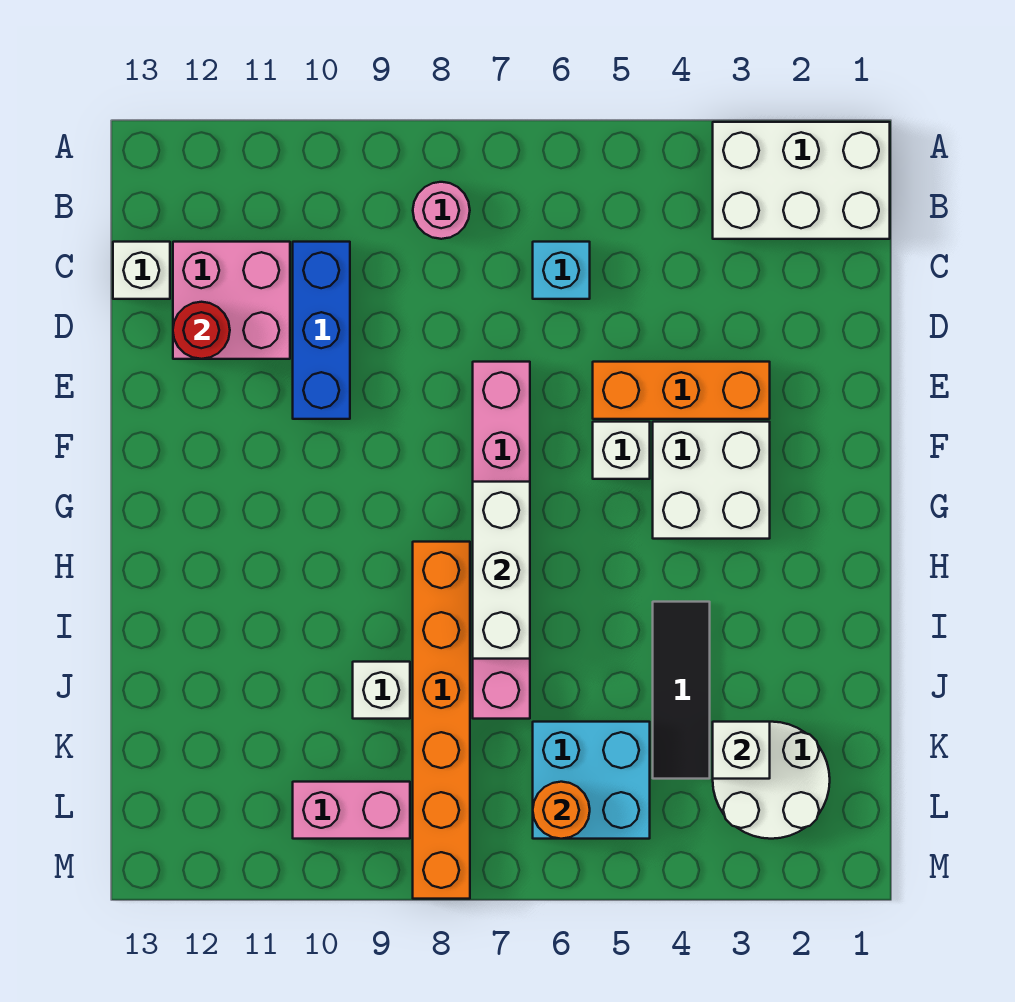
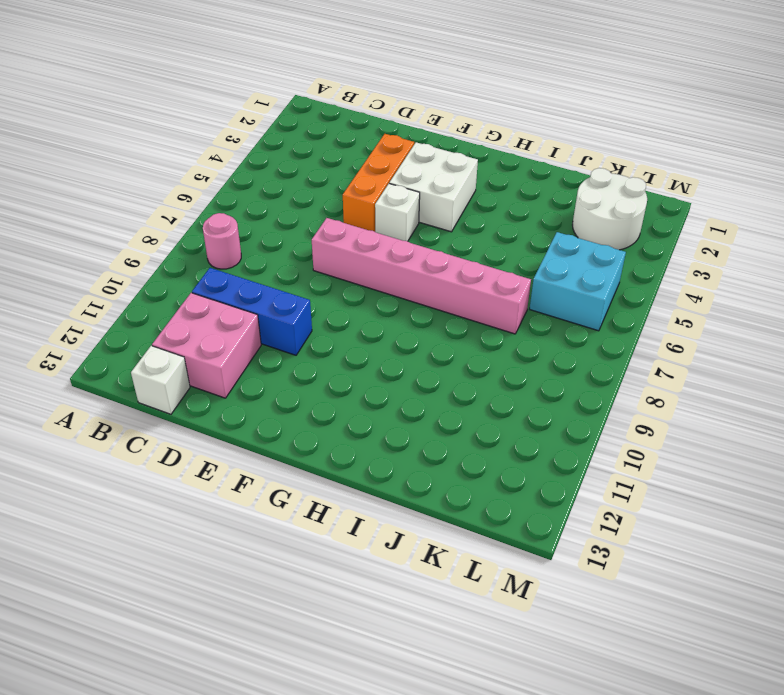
none -> white 2x3 brick [713,122,890,239]
none -> cyan 1x1 brick [533,242,590,299]
none -> orange 1x6 brick [413,542,470,899]

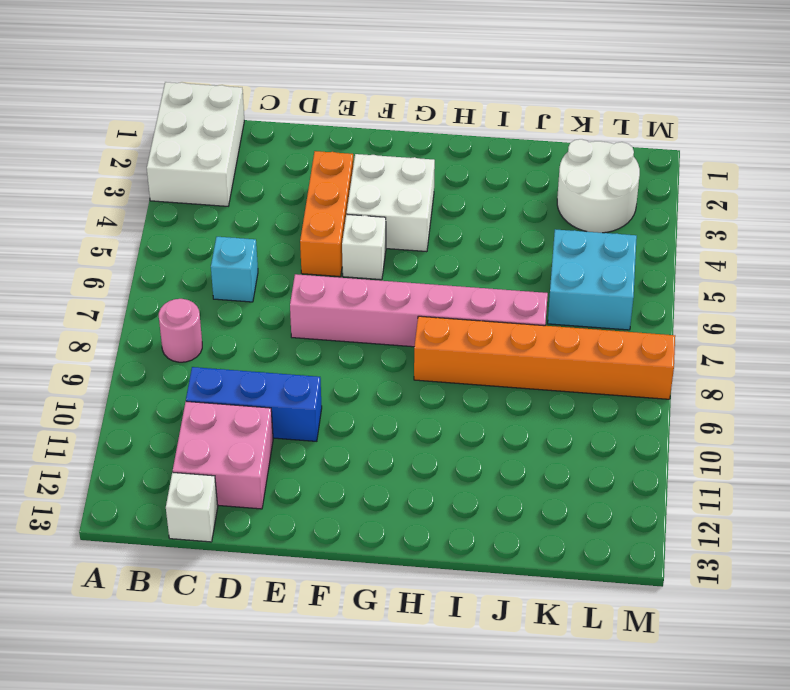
none -> black 1x3 tile [653,602,710,779]
none -> white 1x1 brick [353,662,410,719]
none -> pink 1x2 brick [293,782,410,839]

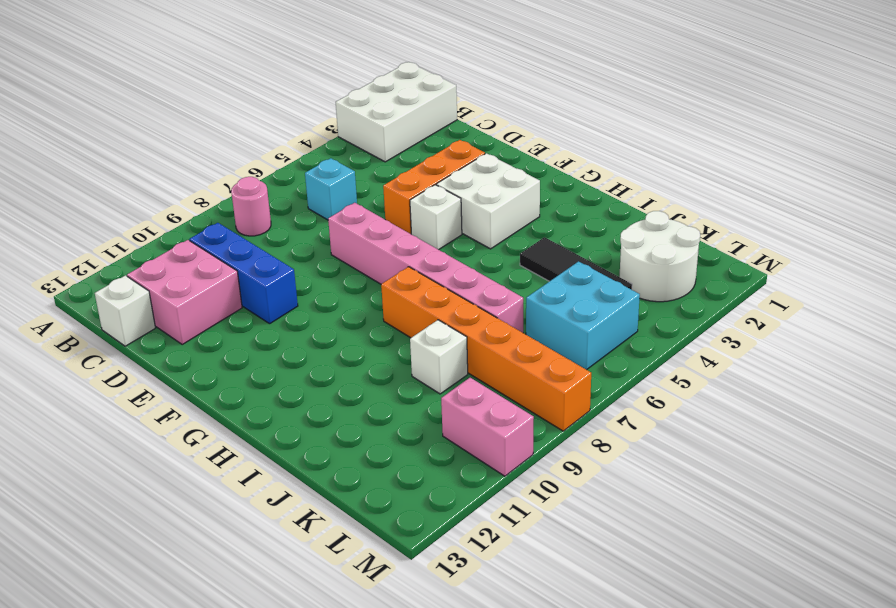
pink 1x2 brick [441,378,534,476] -> pink 1x2 brick turned to [293,782,410,839]
none -> red 1x1 round brick [173,302,230,359]
none -> white 1x3 brick [473,482,530,659]
none -> white 1x1 brick [713,722,770,779]

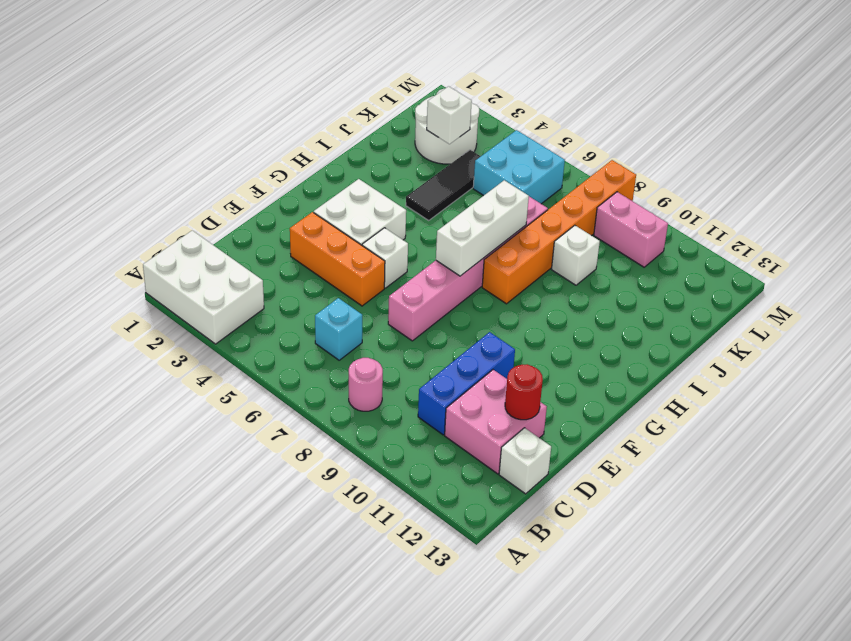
none -> orange 1x1 round brick [533,782,590,839]

